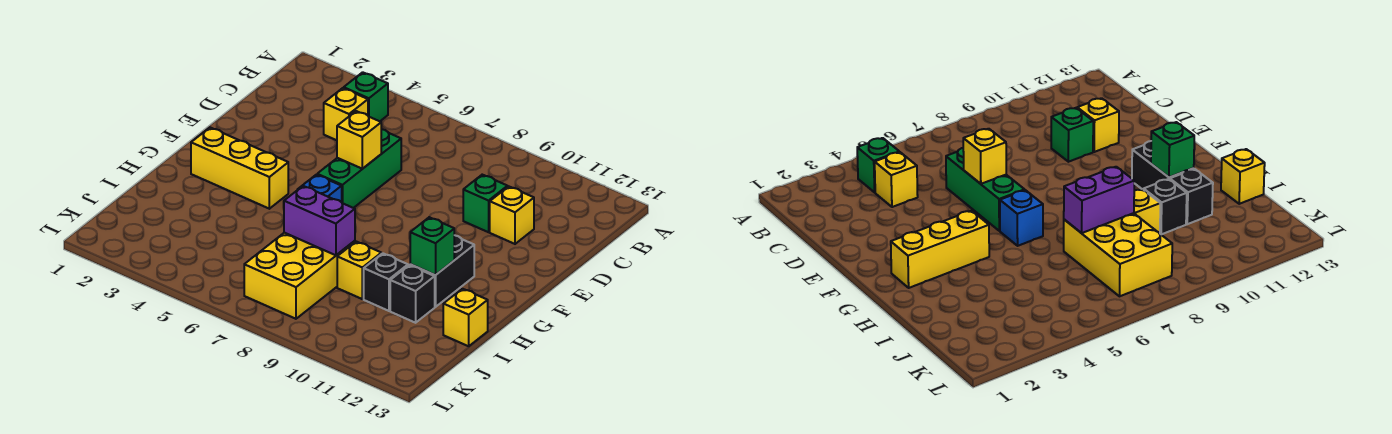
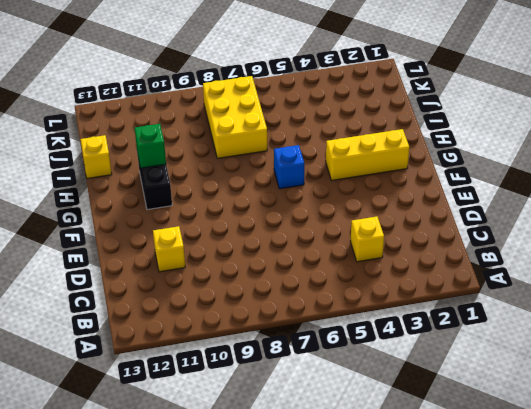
none -> green 1x1 brick [344,72,388,121]
none -> green 1x3 brick [317,129,401,208]
none -> green 1x1 brick [463,175,508,232]

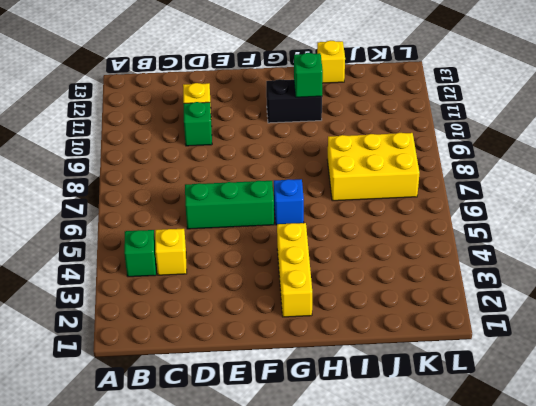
none -> yellow 1x1 brick [337,242,381,299]
none -> black 1x1 brick [364,253,408,311]
none -> black 1x1 brick [390,265,435,323]

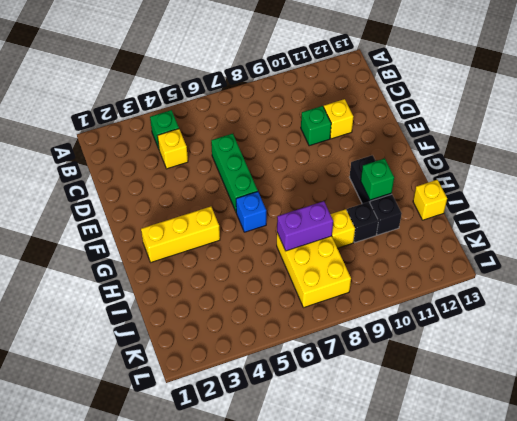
none -> yellow 1x1 brick [337,111,381,169]

